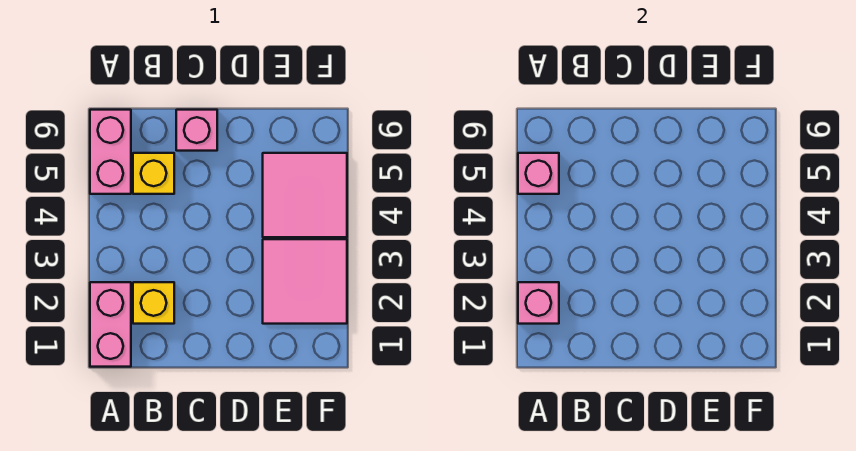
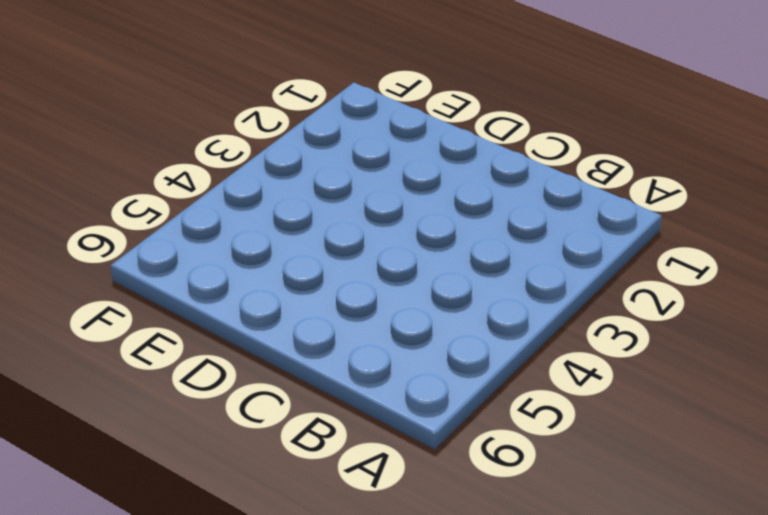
none -> pink 1x2 brick [90,282,131,367]
none -> pink 1x2 brick [90,110,131,194]

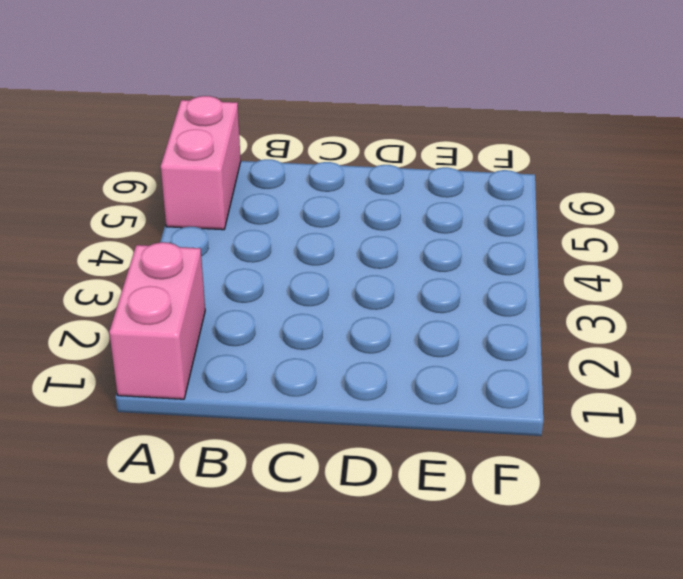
none -> yellow 1x1 brick [133,282,174,324]
none -> yellow 1x1 brick [133,153,174,194]

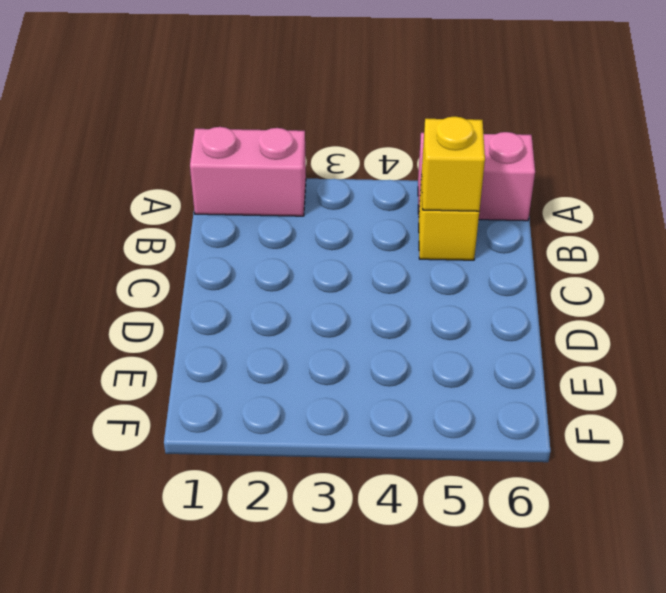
yellow 1x1 brick [421,116,485,211] -> yellow 1x1 brick moved to [133,282,174,324]
none -> pink 1x1 brick [176,110,217,151]
none -> pink 2x2 tile [263,239,347,324]

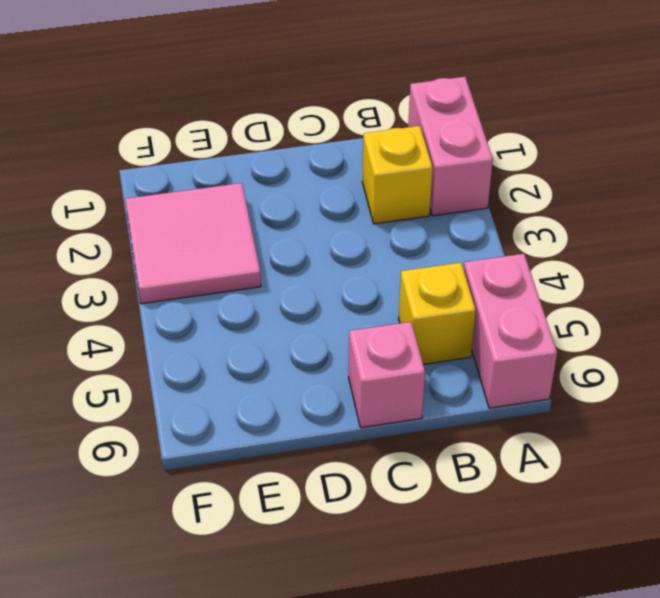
none -> pink 2x2 tile [263,153,347,237]
none -> pink 1x1 brick [518,282,559,324]

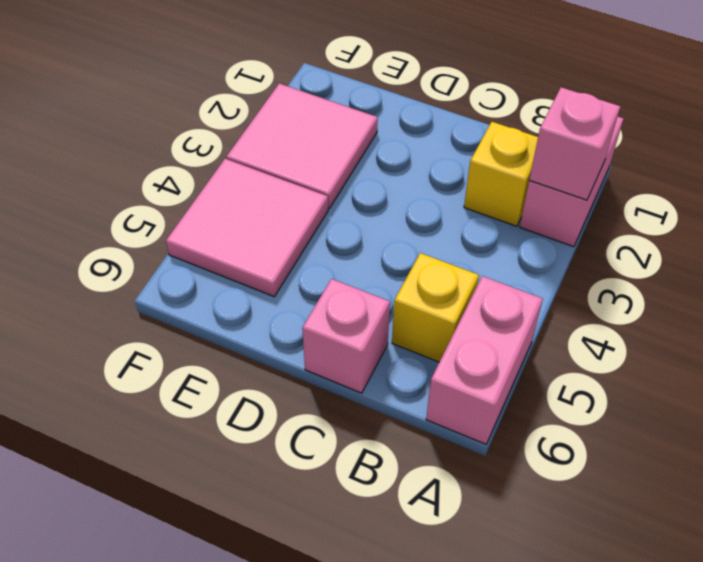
none -> pink 1x1 brick [518,153,559,194]

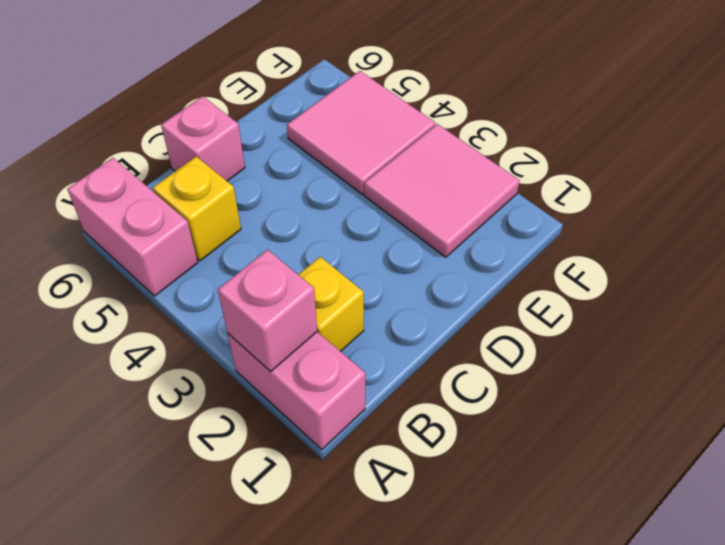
none -> pink 1x1 brick [518,153,559,194]

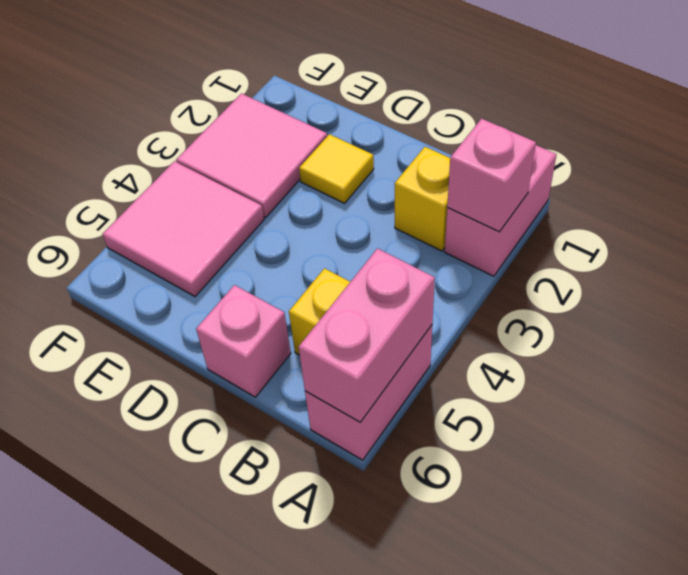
pink 1x2 brick [299,249,435,422] -> pink 1x1 brick [518,153,559,194]
yellow 1x1 tile [299,134,374,203] -> none

